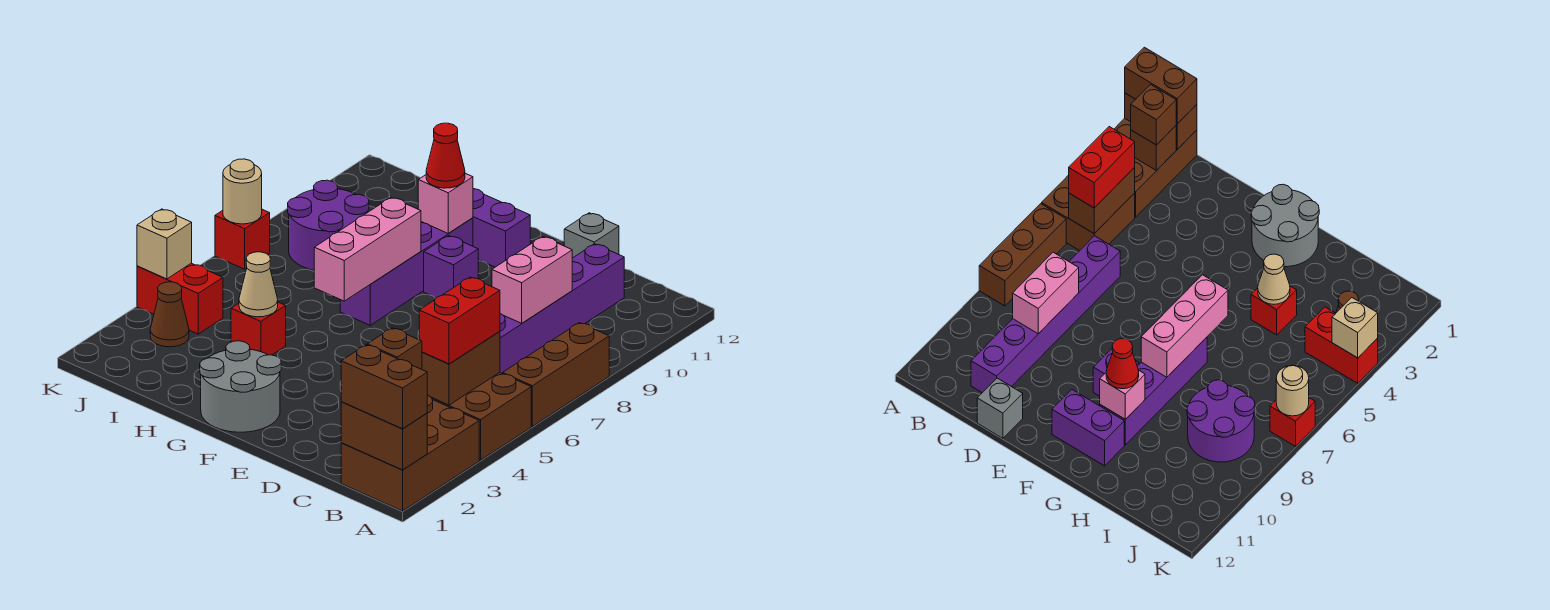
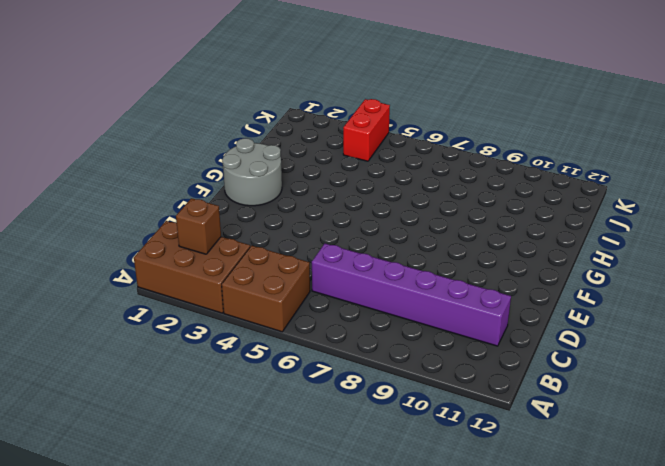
none -> brown 1x3 brick [503,323,609,426]
none -> grey 1x1 brick [564,213,619,258]
none -> purple 1x1 brick [424,236,478,298]

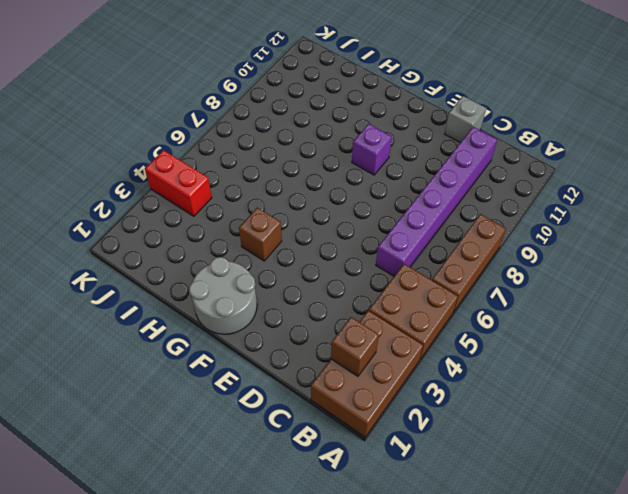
brown 1x1 brick [239,208,282,261] -> brown 1x1 brick moved to [367,328,422,369]
none -> purple 1x2 brick [473,189,530,267]
none -> purple 1x4 brick [340,218,473,325]
none -> red 1x1 brick [231,302,286,355]

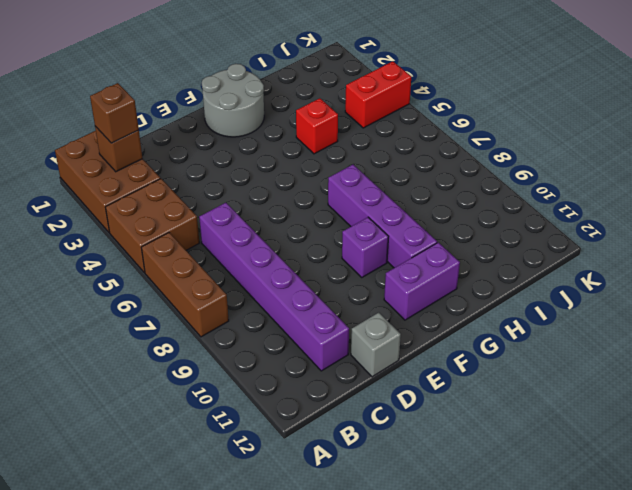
none -> purple 2x2 round brick [288,180,369,270]
none -> brown 1x1 cone [150,282,189,347]
none -> red 1x1 brick [215,209,270,269]

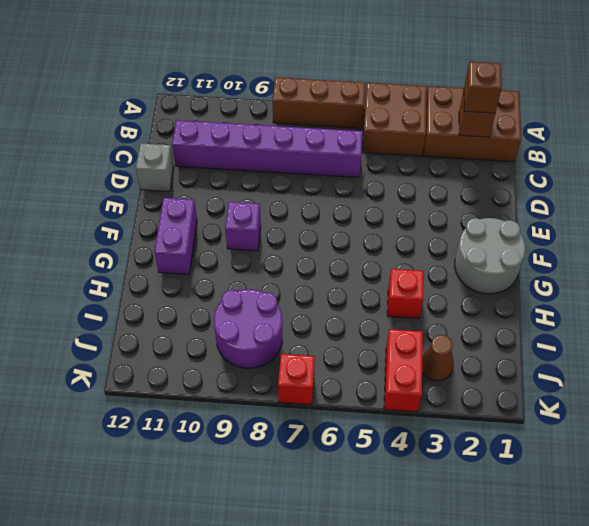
none -> purple 1x4 brick [340,218,473,325]
none -> brown 1x2 brick [341,402,427,470]
none -> brown 1x2 brick [422,331,500,405]

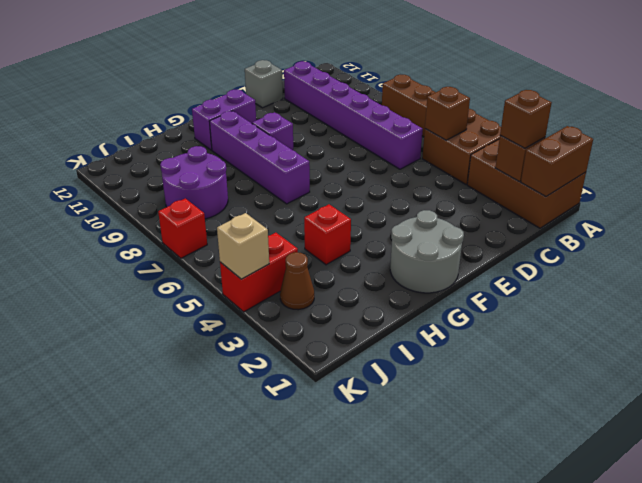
brown 1x1 brick [425,87,470,140] -> brown 1x2 brick [422,331,500,405]
none -> pink 1x2 brick [492,237,572,323]
none -> pink 1x3 brick [314,197,421,301]
none -> pink 1x1 brick [418,173,473,233]

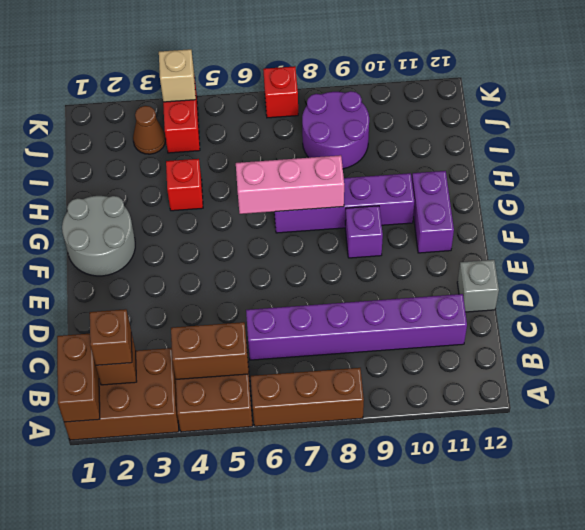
none -> pink 1x2 brick [492,237,572,323]
none -> pink 1x1 brick [418,173,473,233]
none -> tan 1x1 cone [239,252,278,317]

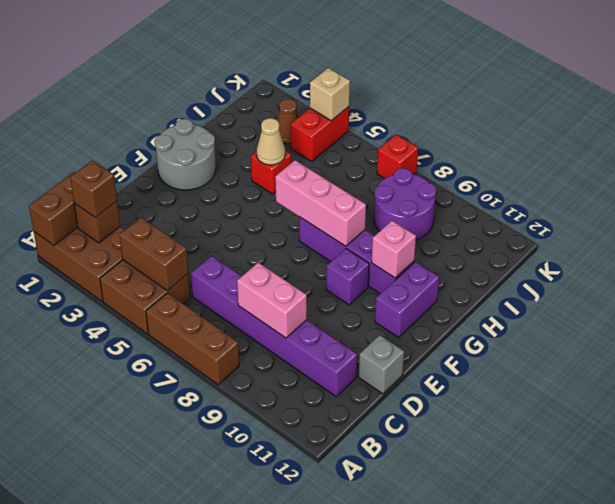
none -> tan 1x1 round brick [223,159,262,224]
none -> brown 1x2 brick [341,345,427,429]
none -> red 1x2 brick [419,277,500,364]

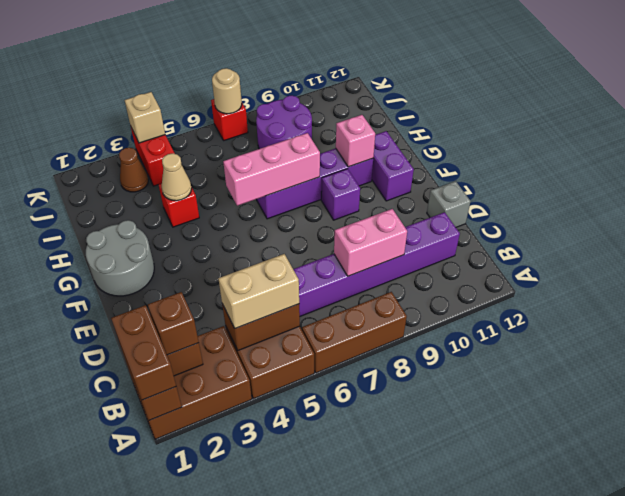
tan 1x2 brick [218,254,299,329] -> red 1x2 brick [419,277,500,364]
none -> red 1x1 cone [426,123,465,188]

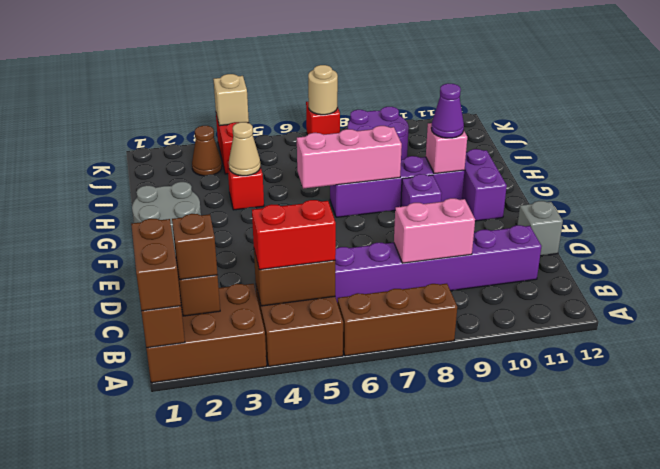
purple 1x1 cone [431,83,464,138] -> red 1x1 cone [426,123,465,188]

